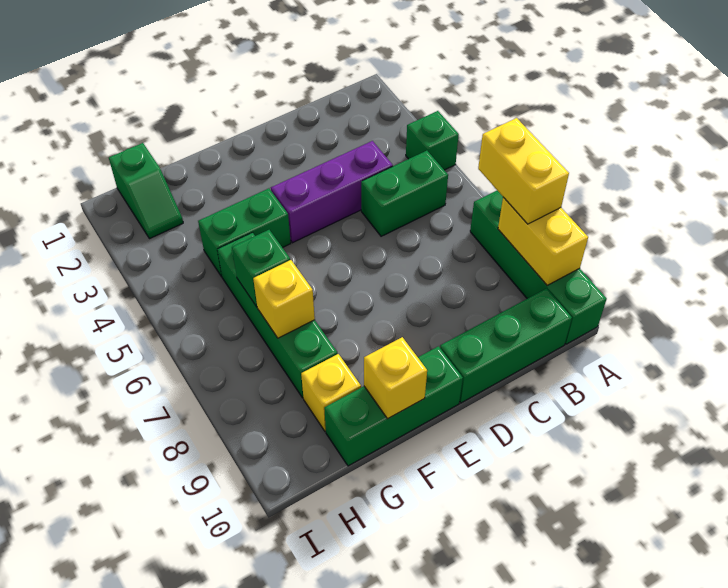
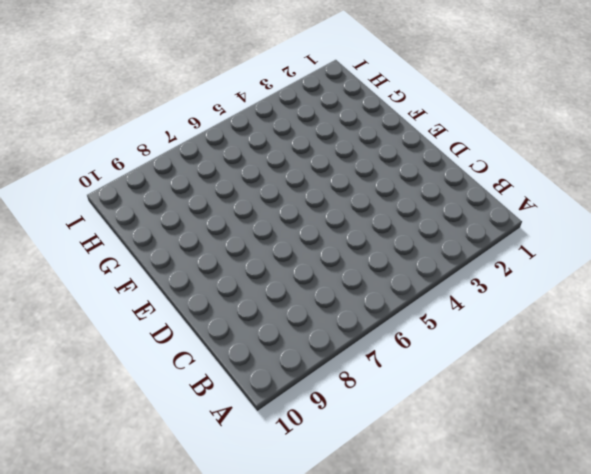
none -> green 1x1 brick [406,111,459,170]
none -> green 1x4 brick [470,190,607,344]
none -> green 1x2 brick [361,151,448,236]

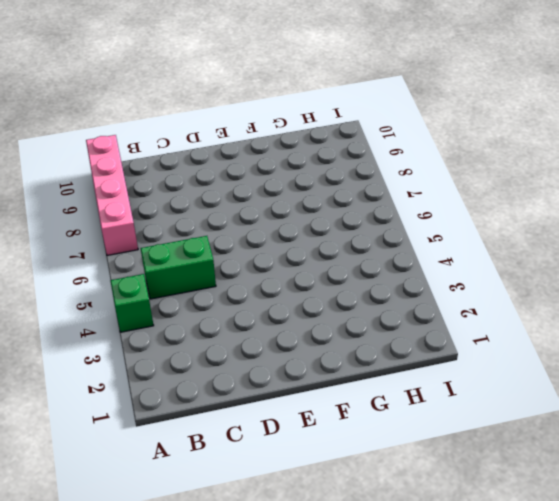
pink 1x4 brick [86,135,138,255] -> green 1x4 brick [470,190,607,344]
none -> green 1x3 brick [440,288,572,403]
none -> purple 1x3 brick [271,141,393,243]
none -> green 1x3 brick [324,346,463,466]

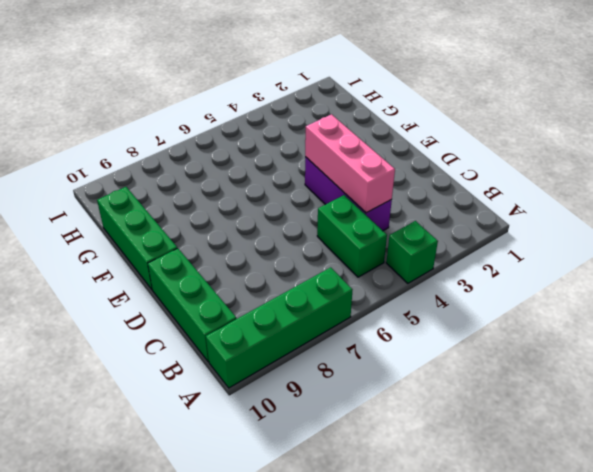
pink 1x3 brick [305,114,395,213] -> none
none -> green 1x2 brick [198,188,291,277]
none -> green 1x4 brick [217,233,337,398]
none -> yellow 1x1 brick [301,354,361,431]

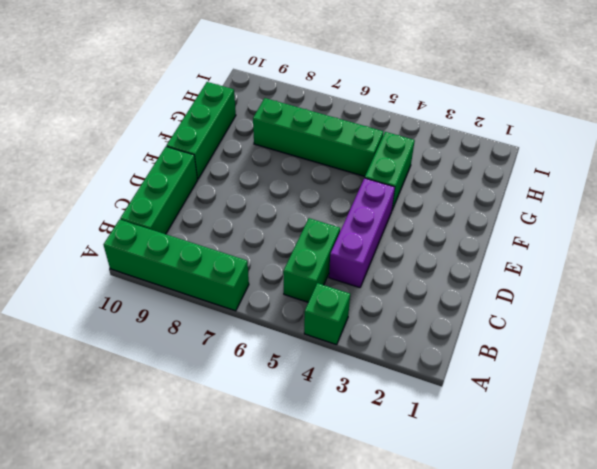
none -> yellow 1x1 brick [301,354,361,431]
none -> green 1x2 slope [109,143,183,239]
none -> yellow 1x2 brick [498,197,588,285]

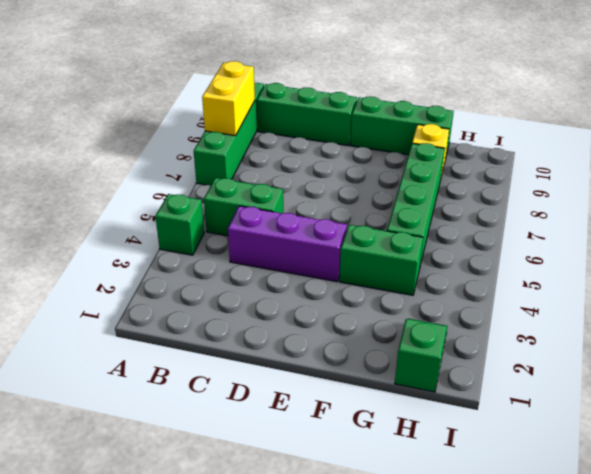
none -> yellow 1x1 brick [364,337,427,419]
none -> green 1x1 brick [232,230,290,307]
none -> yellow 1x1 brick [253,260,315,338]

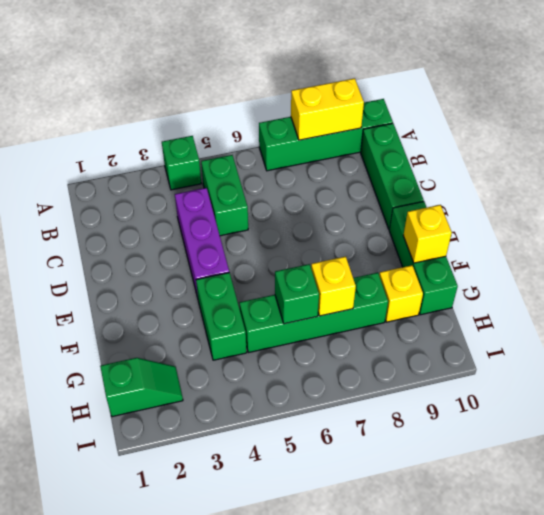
none -> yellow 1x2 brick [478,118,569,224]

